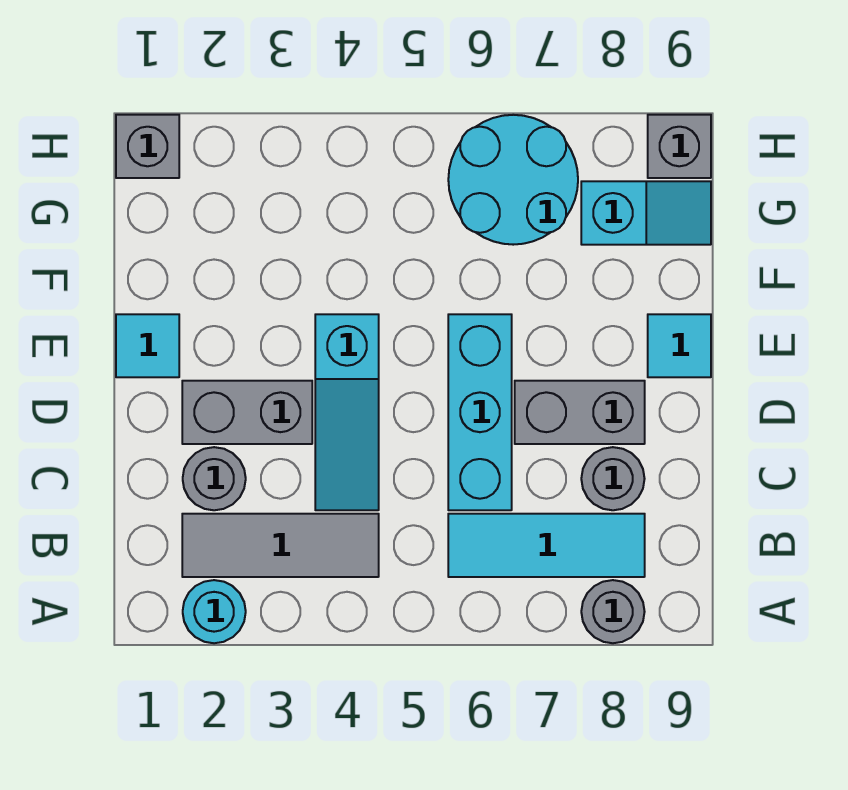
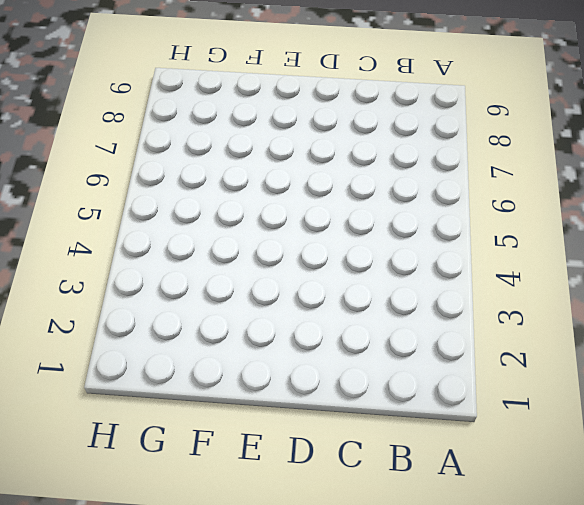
none -> cyan 1x1 round brick [183,580,246,643]
none -> grey 1x1 round brick [581,580,645,643]
none -> grey 1x3 tile [182,514,379,577]

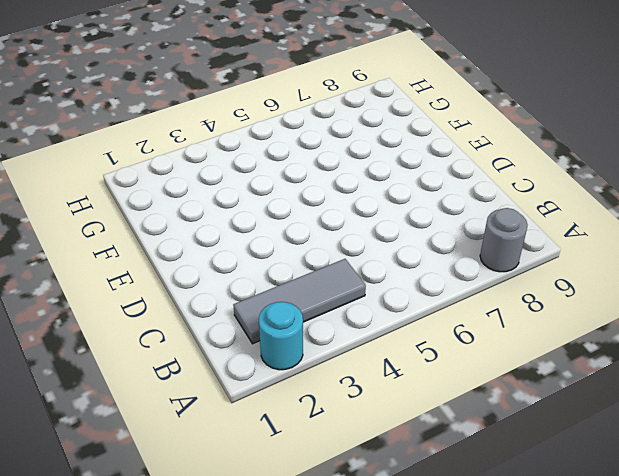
none -> cyan 1x3 tile [448,514,645,577]
none -> grey 1x1 round brick [183,447,246,510]
none -> cyan 1x3 slope [315,314,379,510]

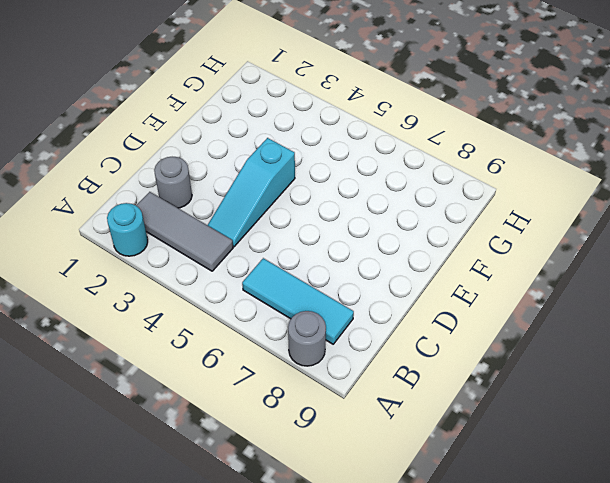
none -> cyan 1x3 brick [448,314,512,510]
none -> grey 1x1 round brick [581,447,645,510]
none -> grey 1x2 brick [182,381,312,444]

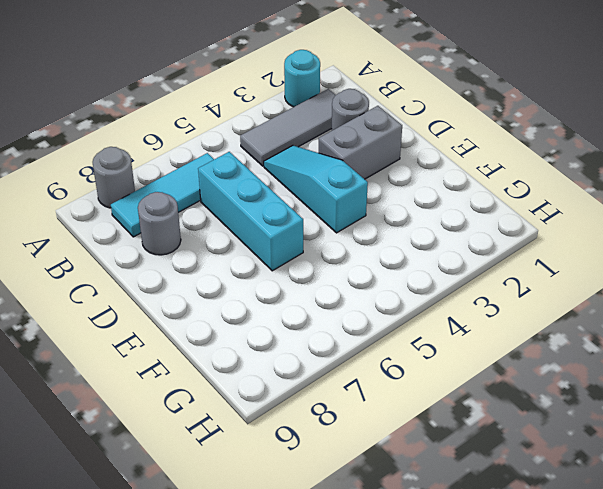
none -> grey 1x2 brick [515,381,645,444]
none -> cyan 1x1 tile [116,314,179,377]
none -> cyan 1x1 tile [648,314,711,377]

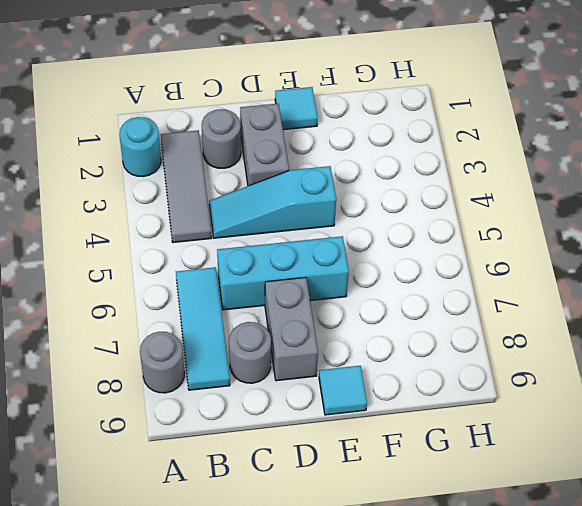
none -> cyan 2x2 round brick [448,115,578,245]
none -> cyan 1x2 slope [581,181,711,245]
none -> grey 1x1 brick [116,115,179,178]

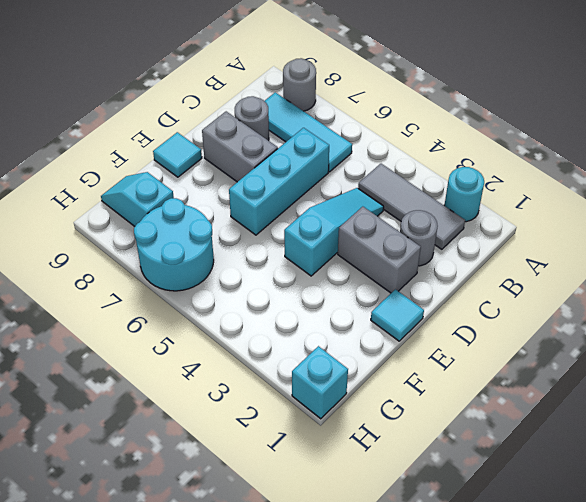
cyan 1x1 brick [292,346,348,419] -> grey 1x1 brick [116,115,179,178]
none -> grey 1x1 brick [648,115,711,178]

